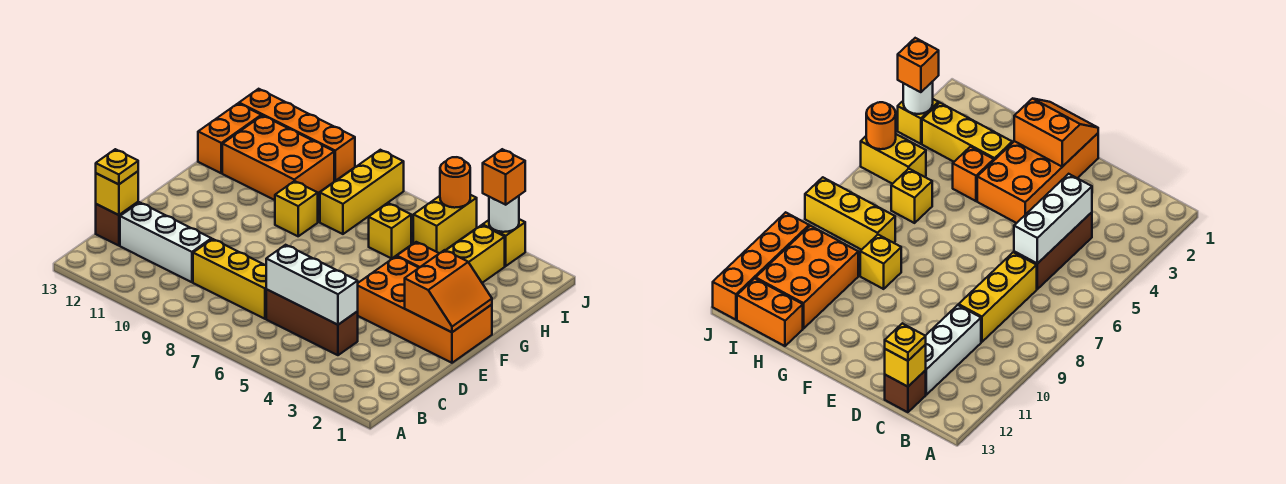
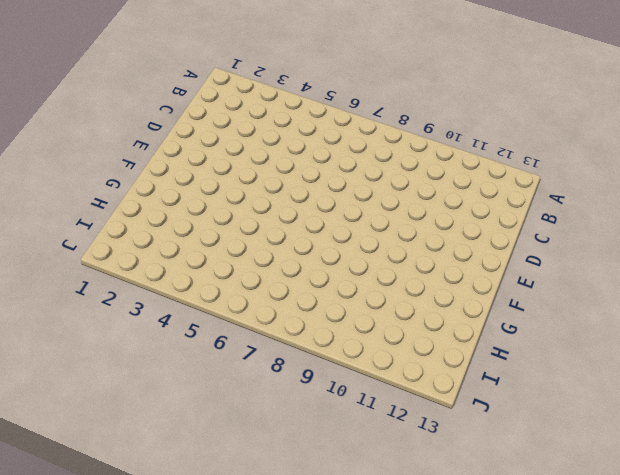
none -> brown 1x3 brick [266,289,358,355]
none -> yellow 1x3 brick [193,239,266,319]
none -> white 1x3 brick [120,202,211,282]

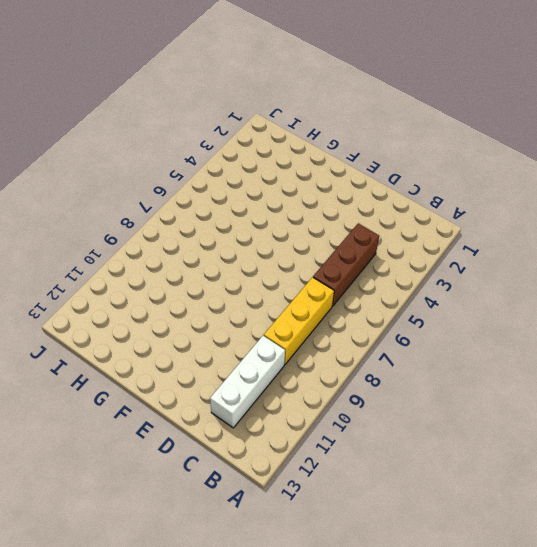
none -> brown 1x1 brick [96,202,138,246]
none -> orange 2x4 brick [357,256,492,363]
none -> yellow 1x3 brick [446,225,505,283]

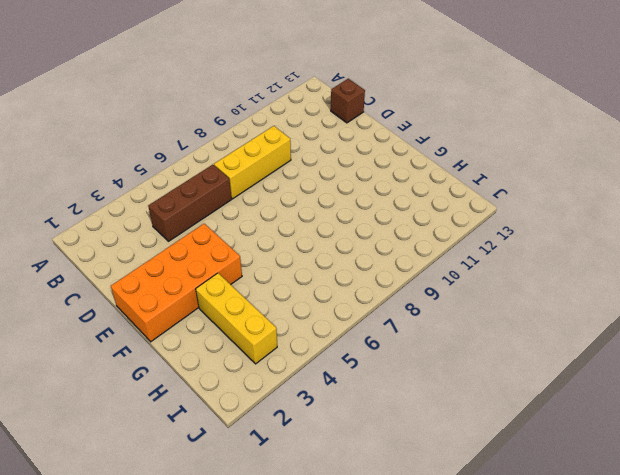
none -> white 1x3 brick [120,202,211,282]
none -> orange 1x1 brick [397,242,439,268]
none -> yellow 1x1 brick [275,181,318,236]

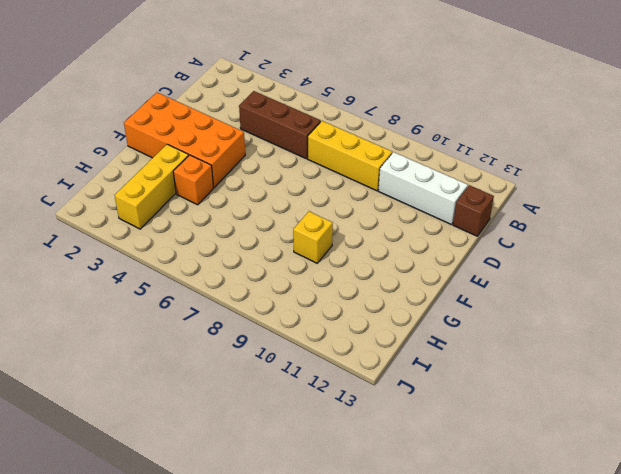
none -> yellow 1x1 brick [369,203,411,258]
none -> yellow 1x3 brick [320,150,404,234]
none -> orange 2x3 brick [222,116,334,200]

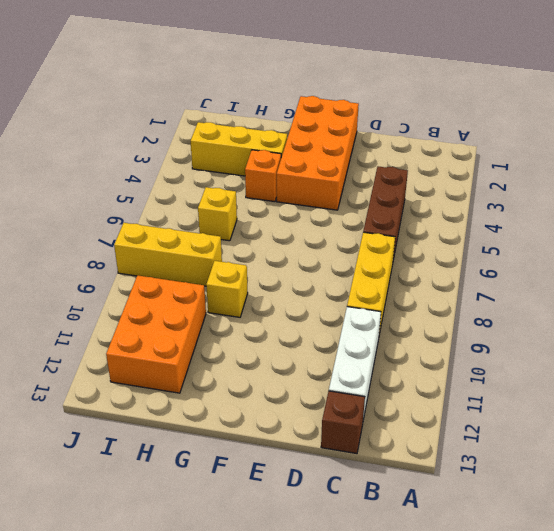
none -> orange 1x2 brick [198,103,261,173]
none -> yellow 1x2 brick [413,195,477,253]
none -> yellow 1x1 brick [483,219,525,266]

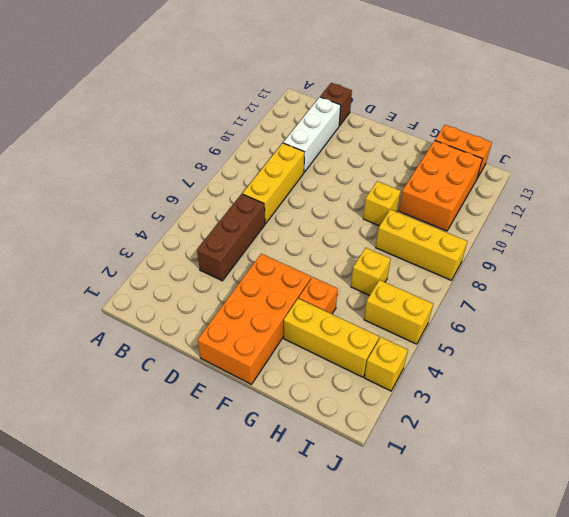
none -> orange 1x4 brick [239,89,355,181]
none -> white 1x3 brick [266,245,358,325]
none -> yellow 1x1 brick [96,171,138,215]

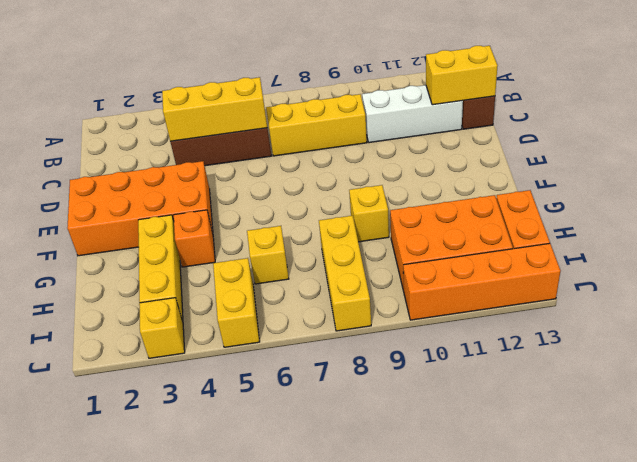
yellow 1x3 brick [162,77,267,141] -> white 1x3 brick [266,245,358,325]
yellow 1x2 brick [426,46,498,105] -> yellow 1x1 brick [96,171,138,215]
none -> orange 2x2 slope [405,250,492,332]
none -> white 1x1 round brick [489,196,519,232]
none -> orange 1x1 round brick [440,157,470,208]

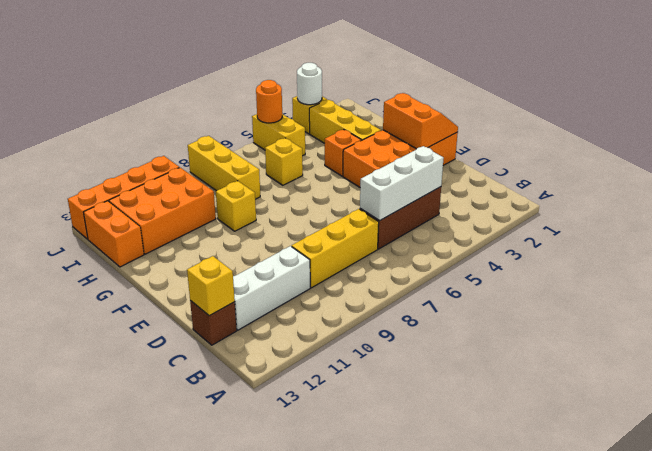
none -> yellow 1x1 plate [96,149,138,184]
none -> orange 1x1 brick [483,149,525,205]

